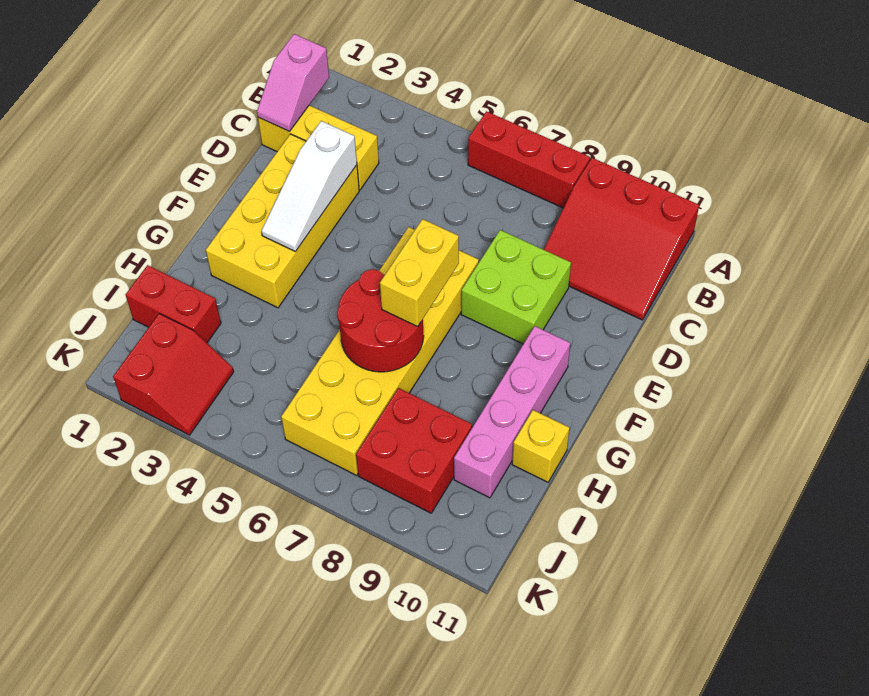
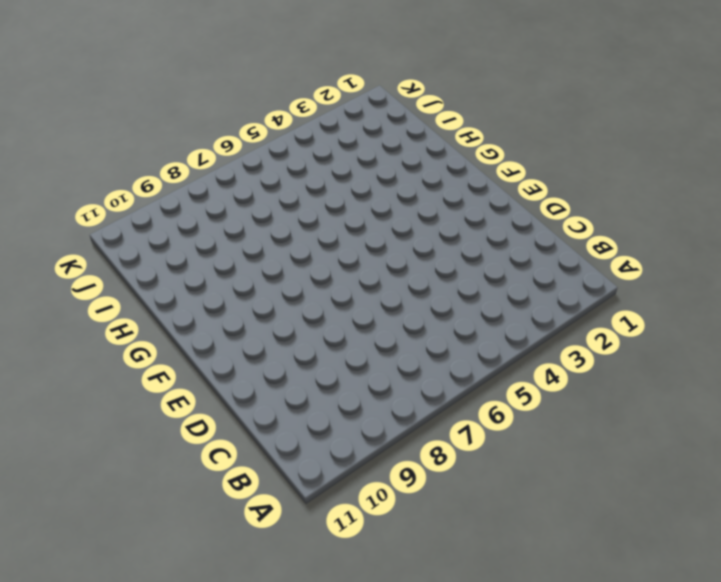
none -> red 1x3 brick [468,111,590,208]
none -> red 3x3 slope [544,158,699,320]
none -> yellow 1x3 brick [258,105,379,190]

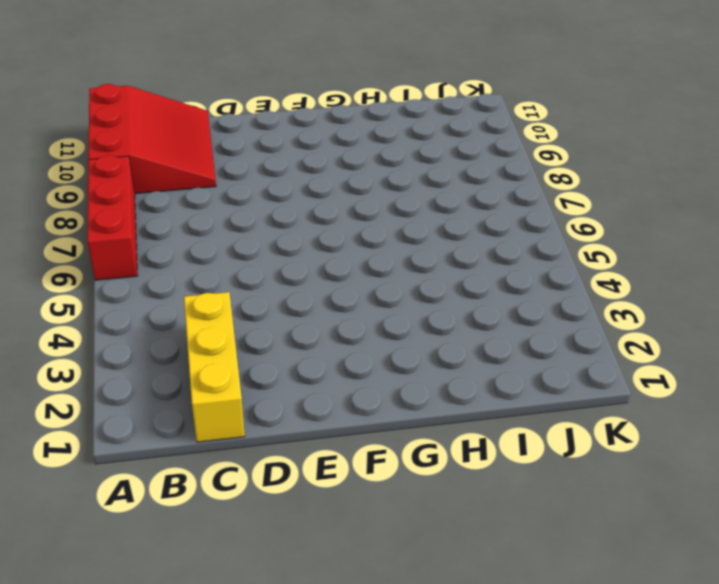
none -> yellow 2x4 brick [206,134,359,308]
none -> lime 2x2 brick [461,230,571,344]
none -> yellow 2x6 brick [281,227,479,475]

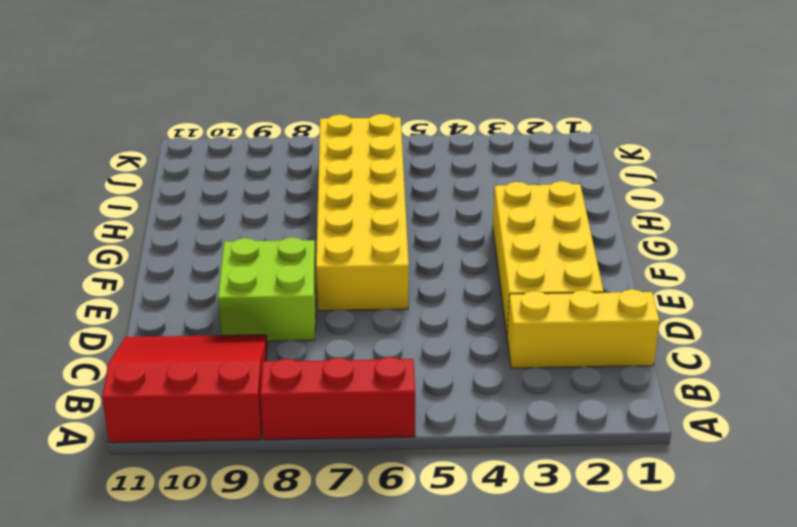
none -> pink 1x4 brick [454,326,570,498]
none -> yellow 1x1 brick [512,410,570,482]
none -> red 1x2 brick [126,265,221,343]

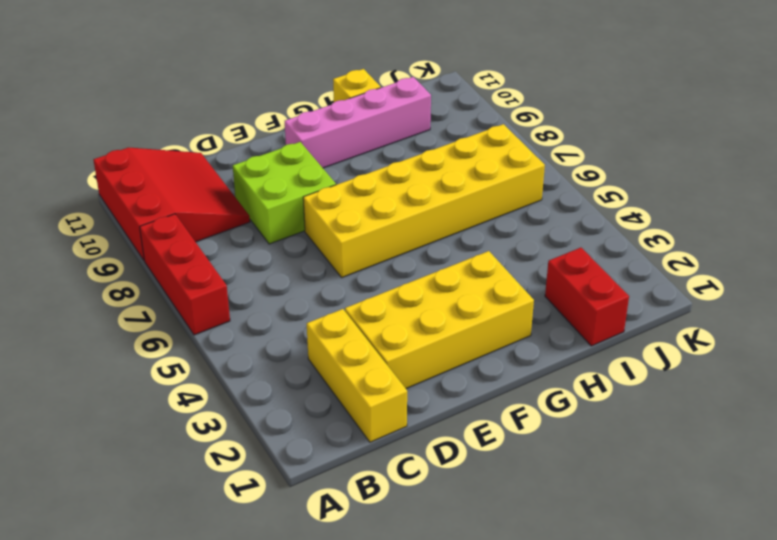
none -> red 2x2 brick [356,388,472,513]
none -> red 2x2 slope [113,314,234,435]
none -> pink 1x2 slope [257,34,329,132]

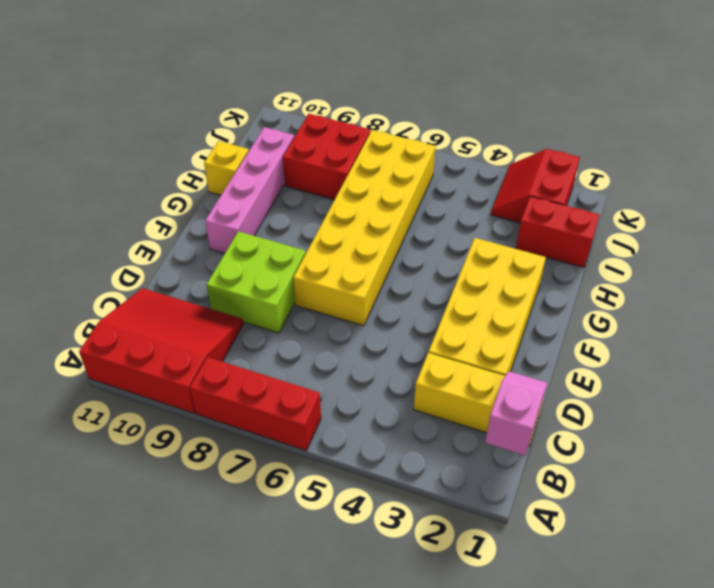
none -> white 1x3 slope [261,121,357,252]
none -> red 2x2 round brick [337,269,424,372]
none -> yellow 1x2 brick [380,219,459,327]

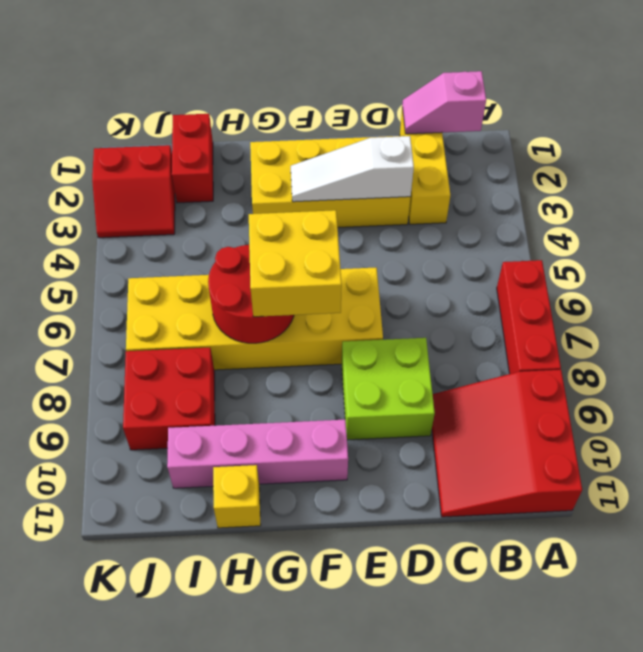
yellow 2x2 brick [249,210,342,317] -> yellow 1x2 brick [380,219,459,327]

